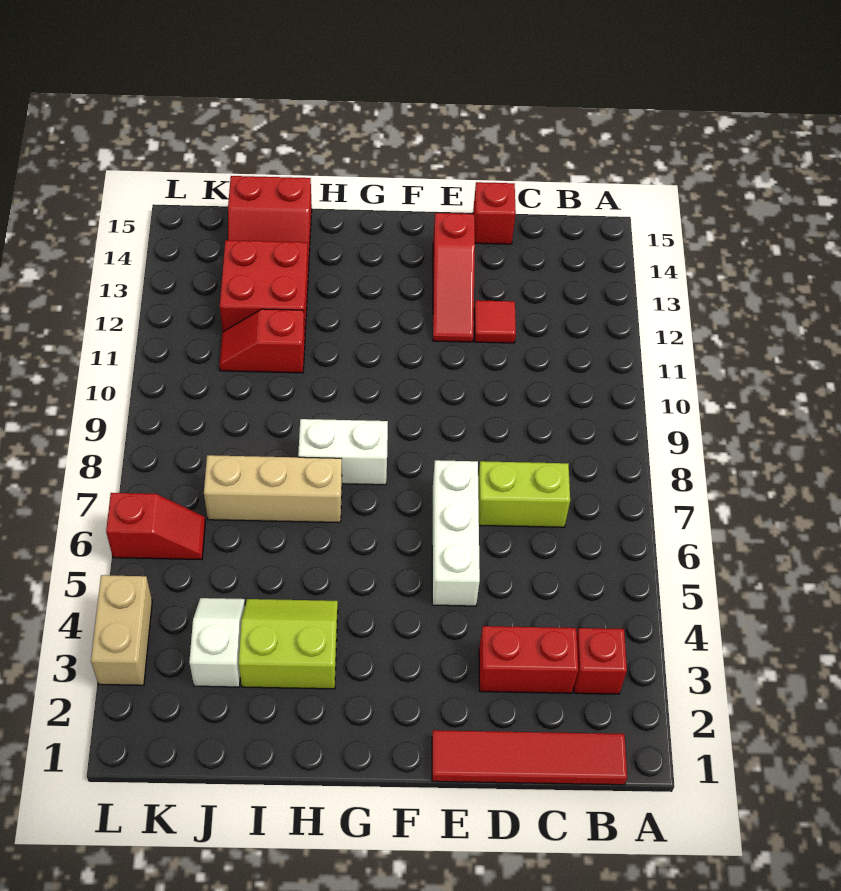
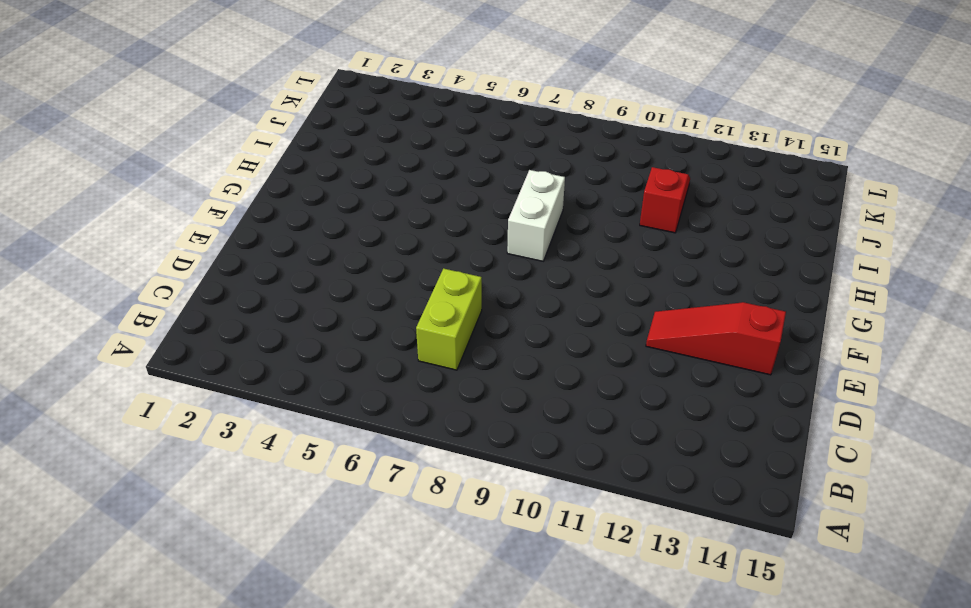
none -> red 1x4 tile [432,730,627,785]
none -> red 1x1 brick [574,628,627,694]
none -> red 1x2 brick [479,626,578,693]

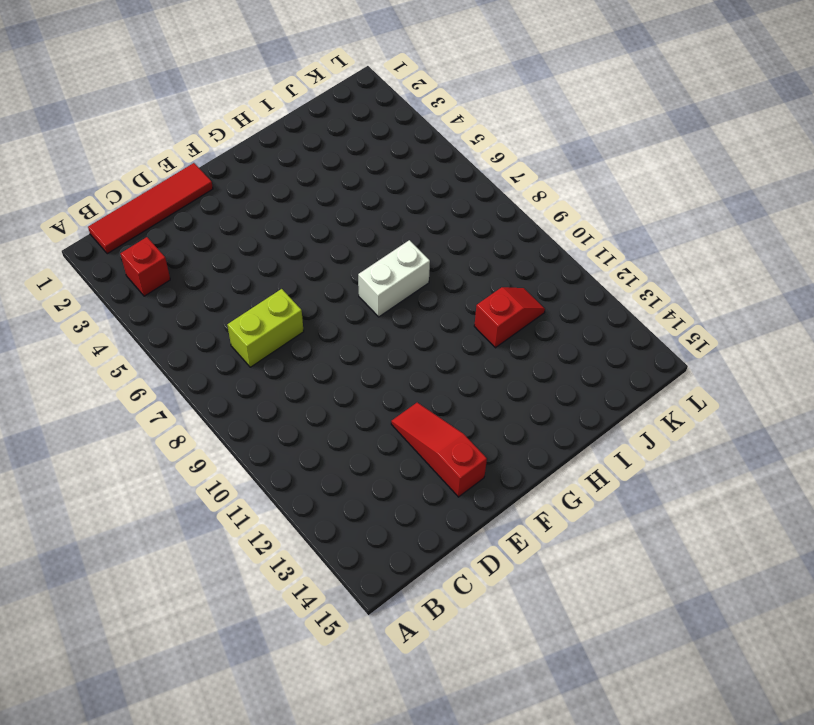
none -> red 1x2 brick [479,626,578,693]
none -> red 1x1 tile [474,300,516,343]
none -> red 1x1 brick [473,182,516,244]

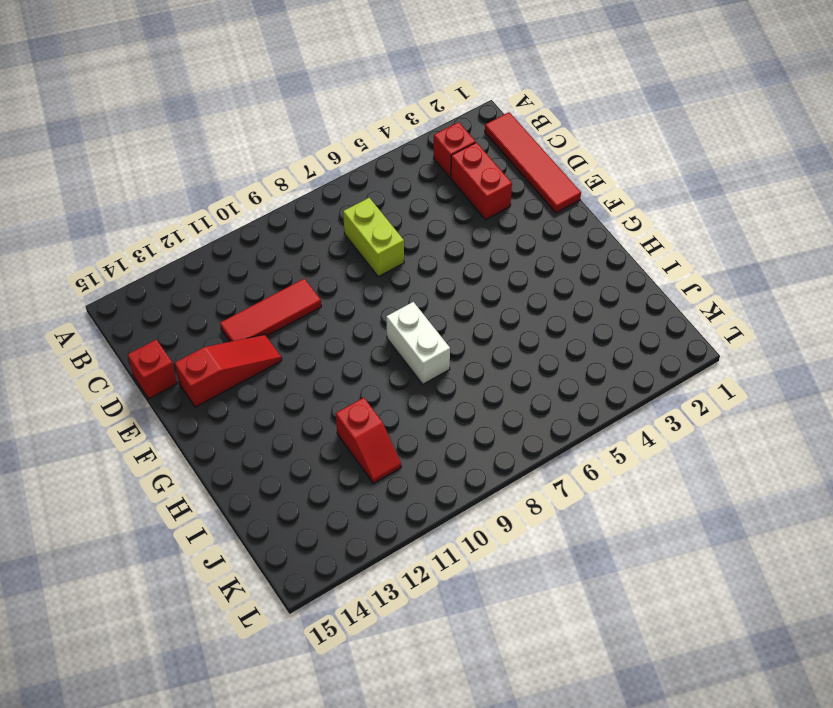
red 1x3 tile [220,279,321,342] -> red 1x1 tile [474,300,516,343]
none -> white 1x3 brick [432,460,480,606]
none -> lime 2x2 slope [239,599,338,689]
none -> tan 1x3 brick [204,455,342,523]

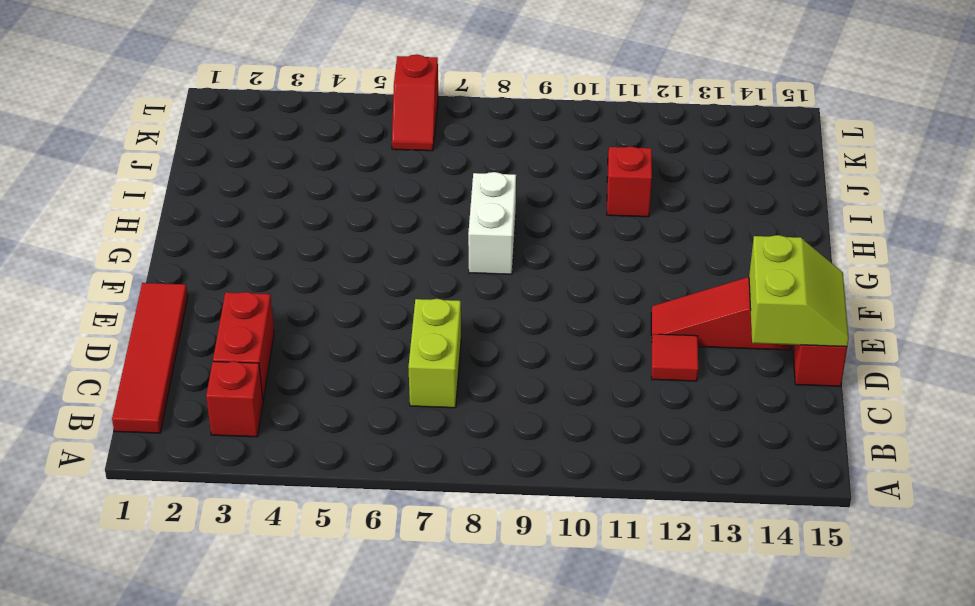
lime 2x2 slope [749,235,849,347] -> lime 2x2 slope moved to [239,599,338,689]
none -> white 1x3 brick [432,460,480,606]
none -> tan 1x3 brick [204,455,342,523]
none -> red 2x2 brick [220,240,308,332]

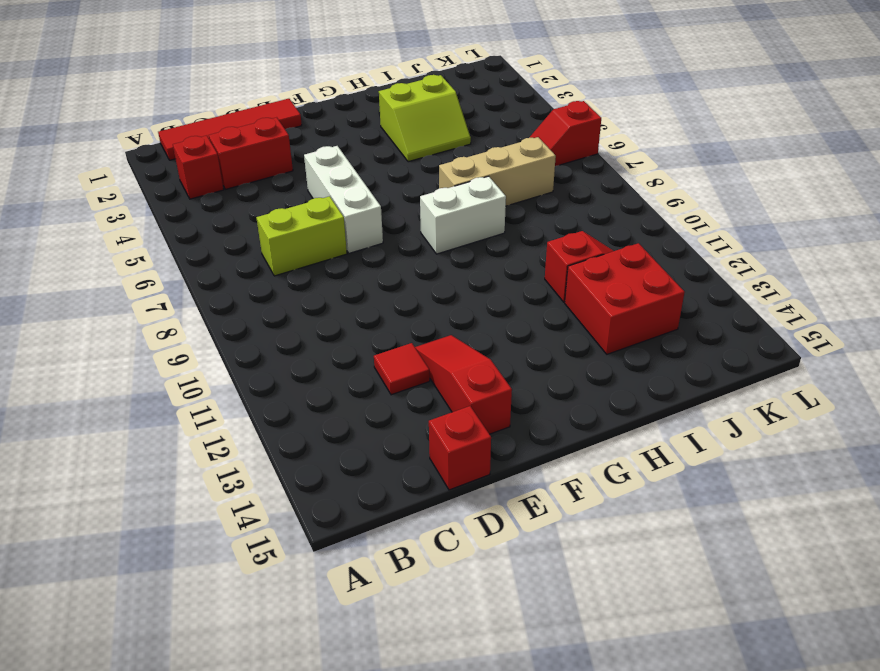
none -> red 2x2 slope [228,176,312,271]
none -> white 1x2 slope [189,598,245,687]
none -> tan 1x2 brick [91,575,152,685]

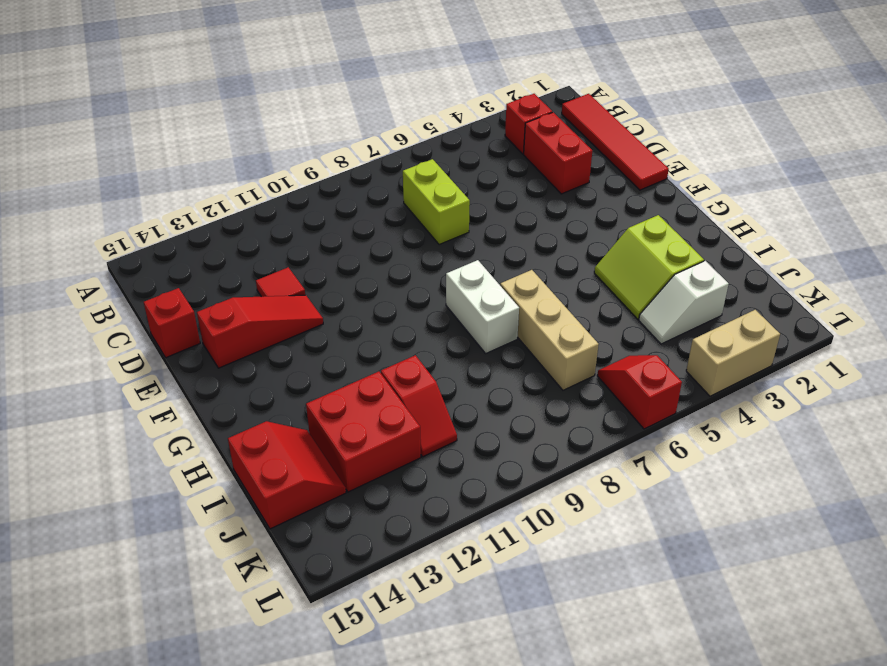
none -> white 1x3 brick [432,460,480,606]

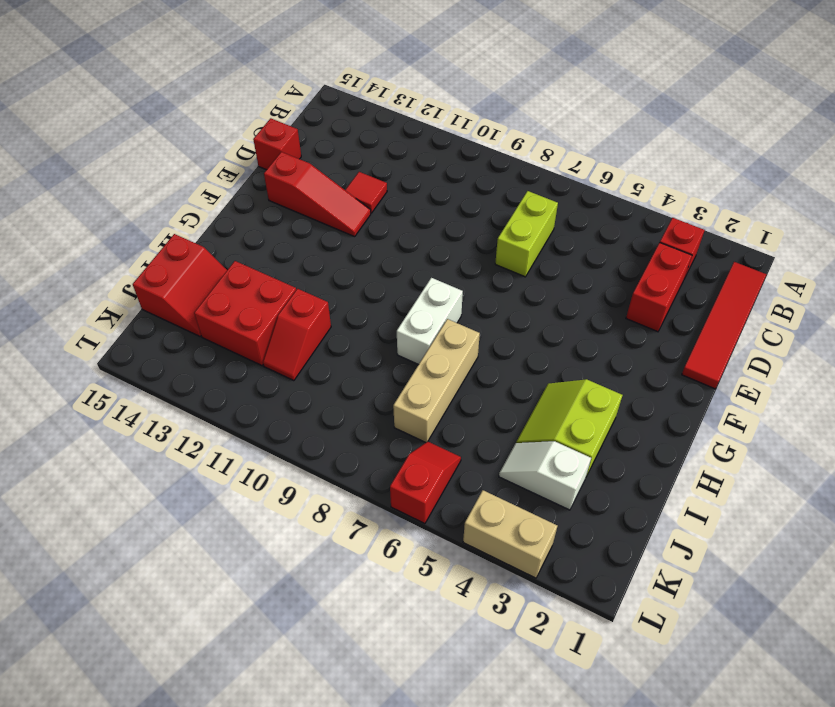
none -> white 1x3 brick [432,460,480,606]

